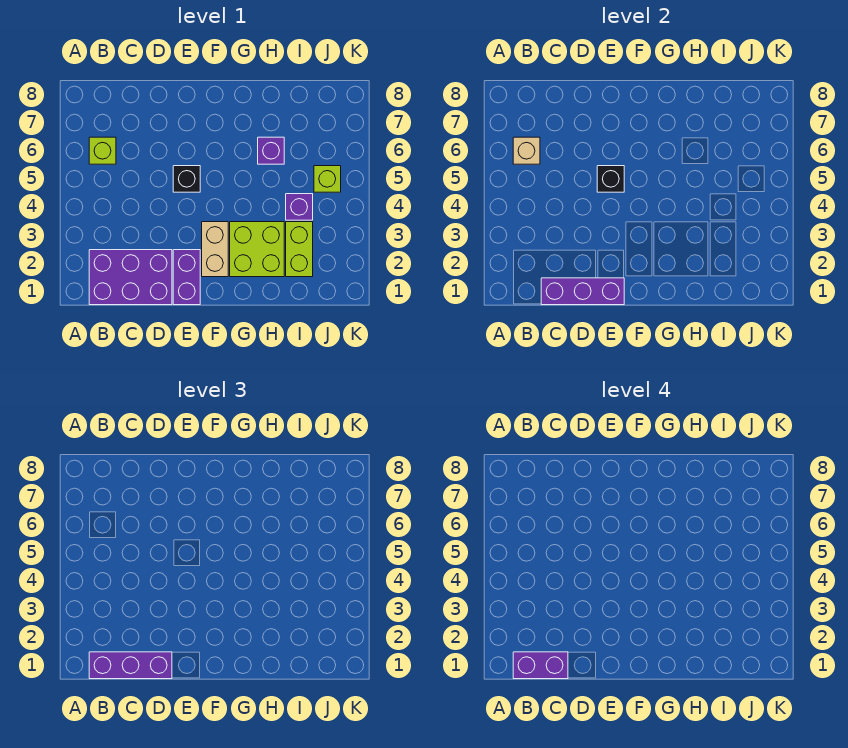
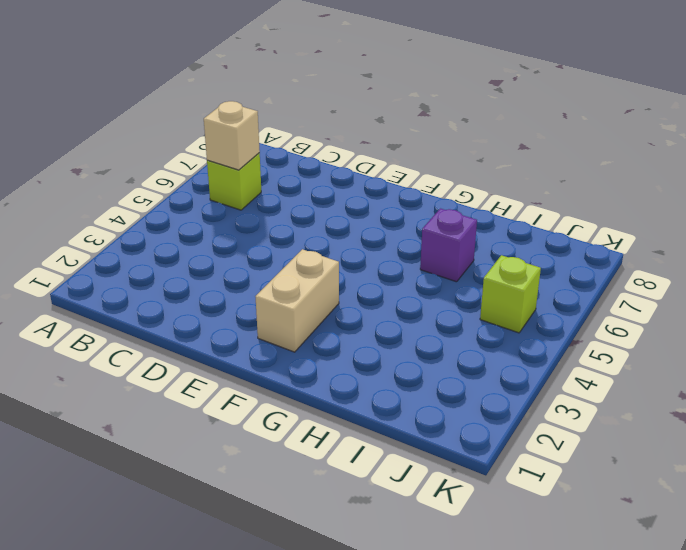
none -> purple 2x3 brick [89,250,172,305]
none -> purple 1x2 brick [173,250,200,305]
none -> black 1x1 brick [173,166,200,192]

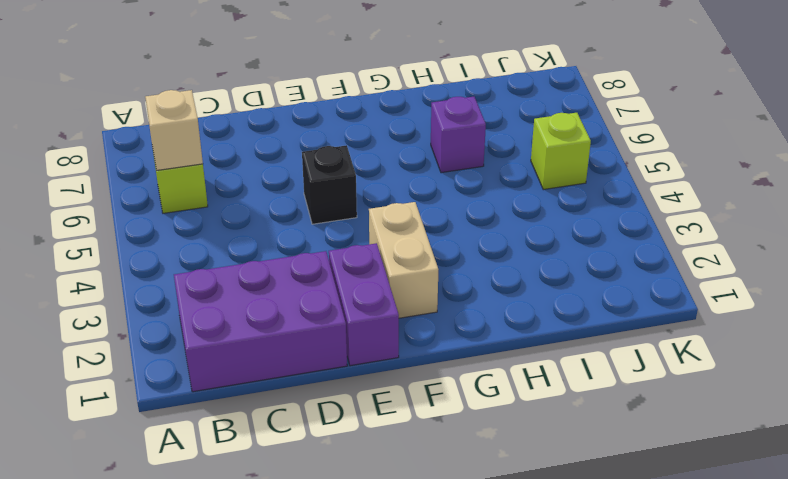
none -> lime 2x2 brick [230,222,284,277]
none -> lime 1x2 brick [286,222,313,277]
none -> purple 1x1 brick [286,194,313,220]

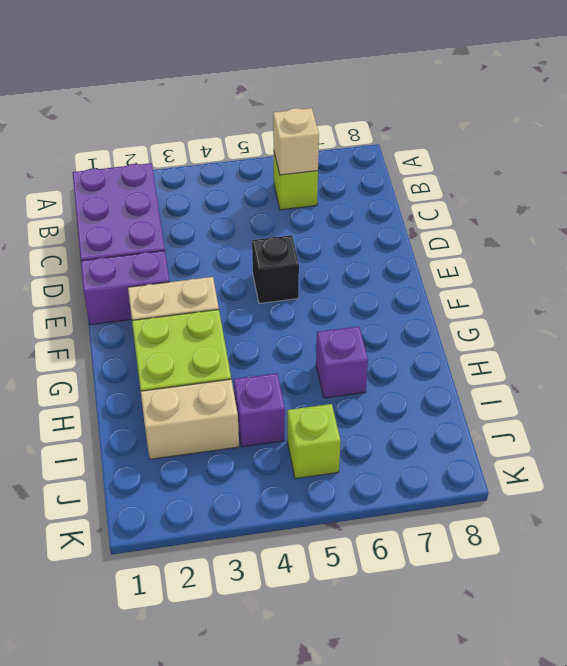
tan 1x2 brick [141,379,239,459] -> lime 1x2 brick [286,222,313,277]
none -> purple 1x3 brick [541,278,624,305]
none -> black 1x1 brick [597,166,624,192]
none -> purple 1x3 brick [89,652,172,679]

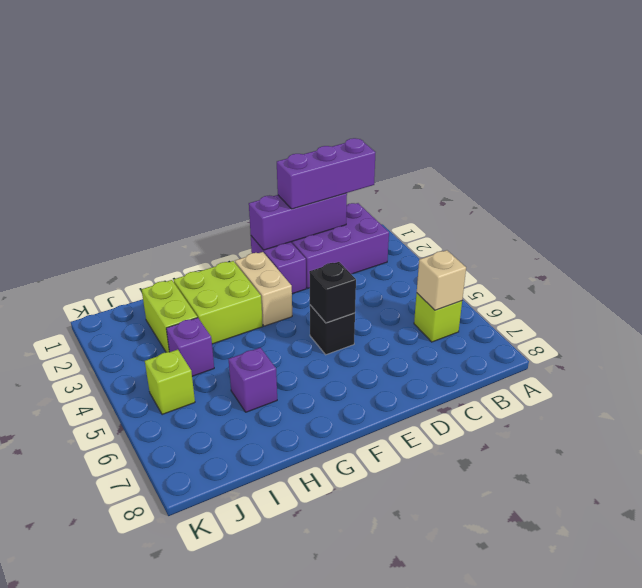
none -> purple 1x2 brick [513,652,568,679]

